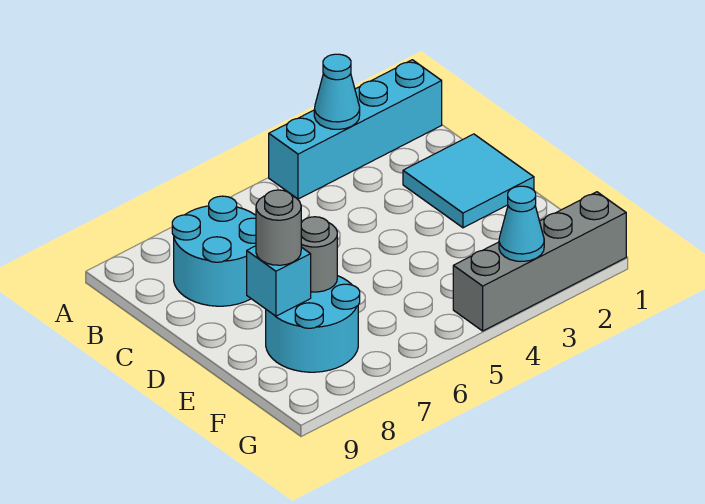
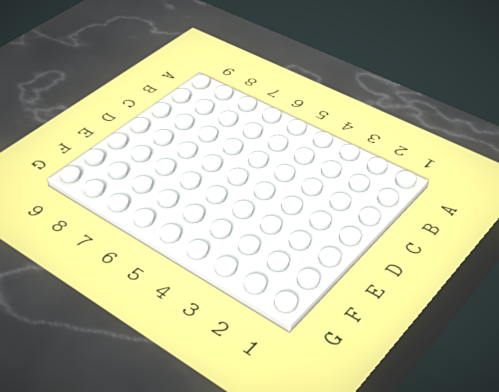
none -> cyan 1x4 brick [269,60,442,199]
none -> cyan 2x2 round brick [172,196,256,306]

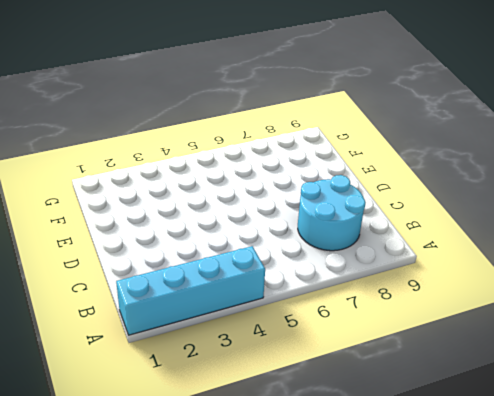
none -> cyan 2x2 tile [403,134,534,228]
none -> cyan 2x2 round brick [266,276,360,372]

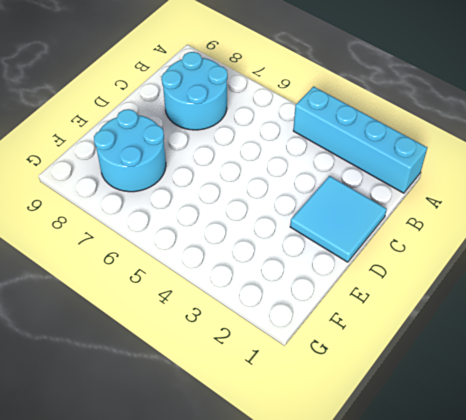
none -> grey 1x4 brick [453,192,626,331]
none -> cyan 1x1 cone [314,54,360,129]

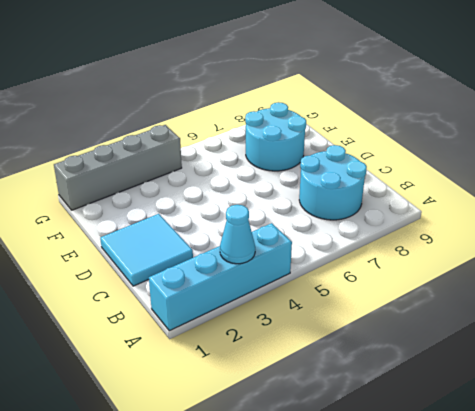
none -> grey 1x1 round brick [301,217,337,292]
none -> cyan 1x1 brick [247,246,311,316]

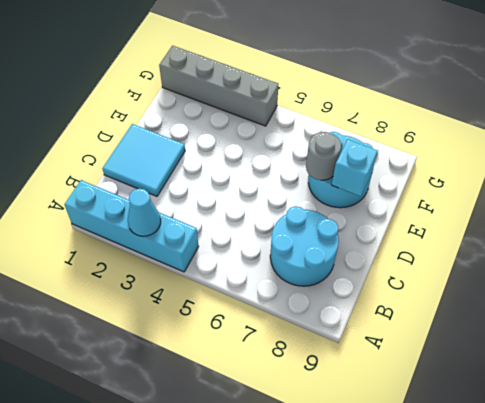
none -> cyan 1x1 cone [499,186,544,261]
none -> grey 1x1 round brick [256,190,301,265]

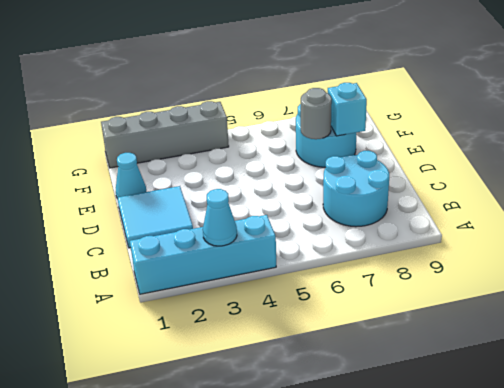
cyan 1x1 cone [116,153,146,198] -> cyan 1x1 cone moved to [499,186,544,261]
none -> grey 1x1 round brick [256,190,301,265]

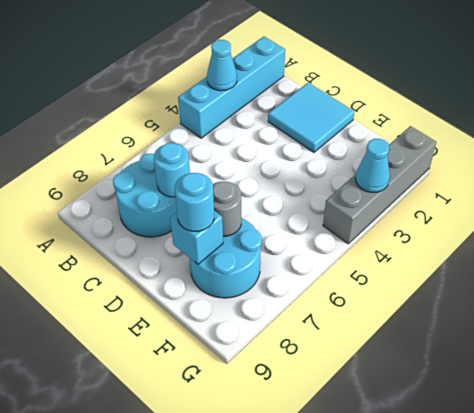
cyan 1x1 round brick [154,143,190,197] -> none
cyan 1x1 round brick [175,173,214,231] -> grey 1x1 round brick [256,190,301,265]

